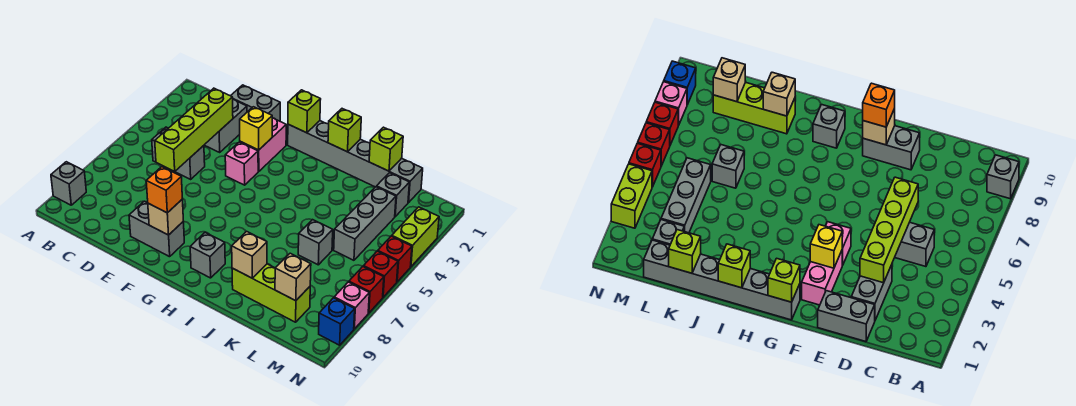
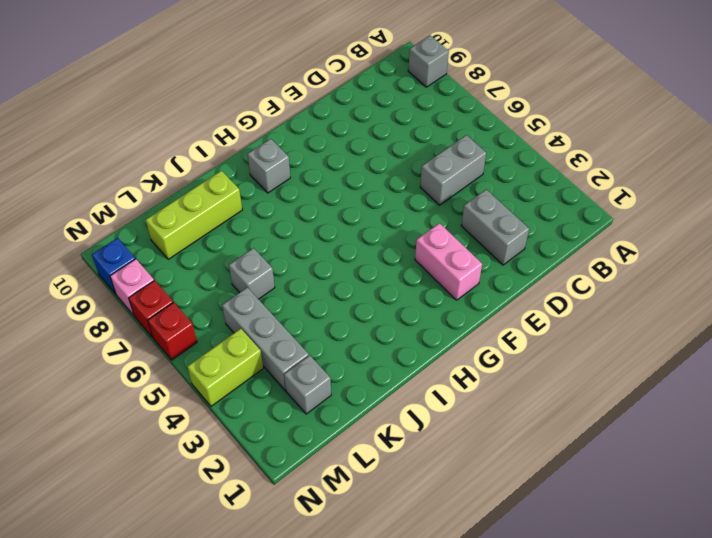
lime 1x2 brick [187,329,263,406] -> lime 1x2 brick turned to [392,207,439,267]
none -> grey 1x2 brick [231,85,280,121]
none -> grey 1x2 brick [129,201,184,257]
none -> pink 1x1 brick [225,142,258,185]

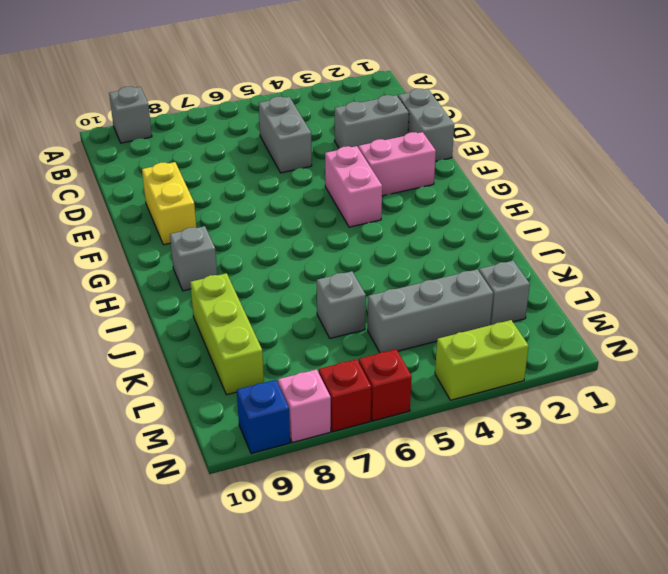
yellow 1x2 brick [142,162,196,245] -> grey 1x2 brick [129,201,184,257]
pink 1x2 brick [325,146,382,227] -> pink 1x1 brick [225,142,258,185]
none -> grey 1x6 brick [288,121,423,203]
none -> red 1x1 brick [378,236,412,282]
none -> lime 1x4 brick [155,88,233,171]

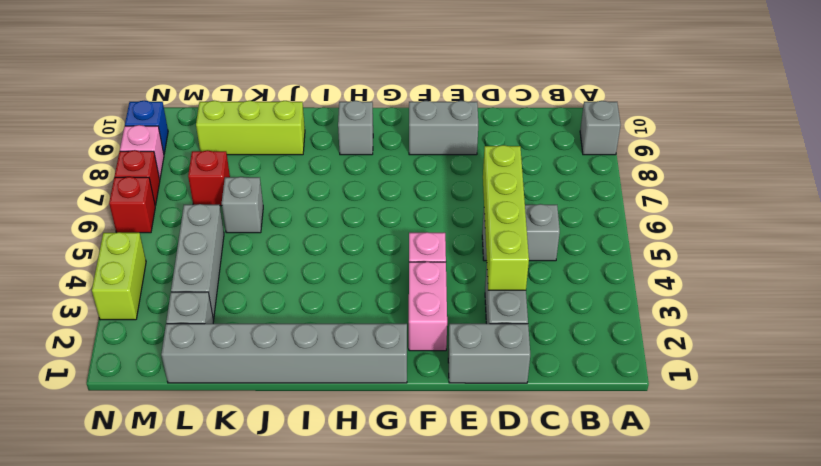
red 1x1 brick [188,150,230,206] -> red 1x1 brick moved to [378,236,412,282]
none -> yellow 1x1 brick [240,107,272,150]
none -> tan 1x1 brick [148,199,183,235]
none -> lime 1x1 brick [288,90,321,133]

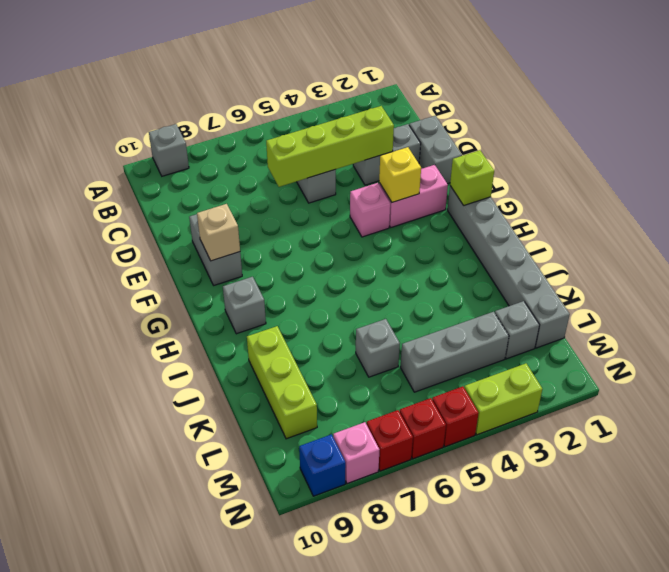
none -> lime 1x1 brick [328,109,361,152]
none -> tan 1x1 brick [232,231,267,278]
none -> lime 1x1 brick [369,127,403,171]

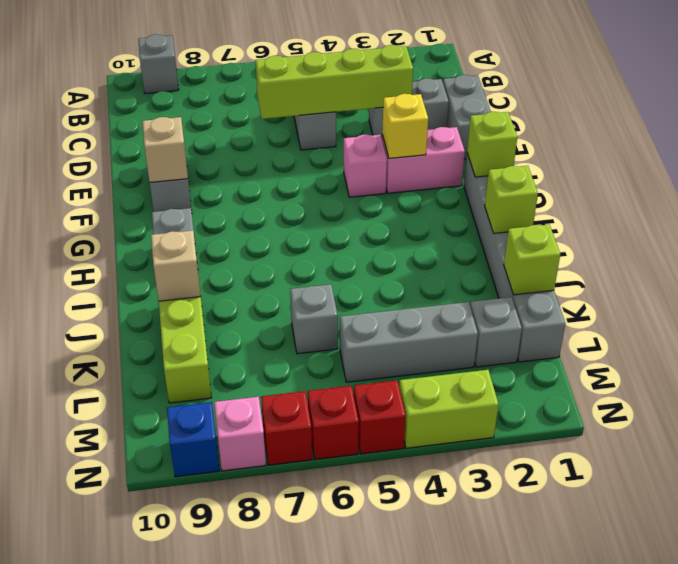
none -> tan 1x1 brick [275,253,311,301]
none -> orange 1x1 brick [146,167,182,213]

